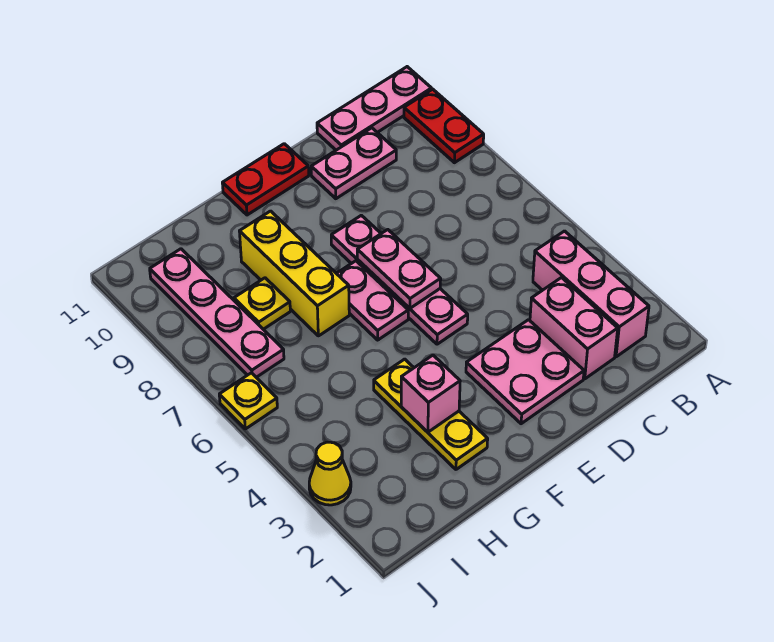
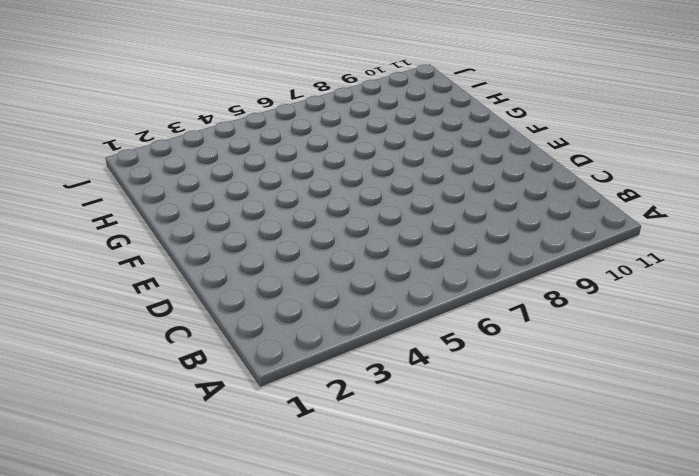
none -> red 1x2 plate [404,89,484,163]
none -> pink 1x3 plate [317,67,432,150]
none -> pink 1x3 brick [533,231,649,357]

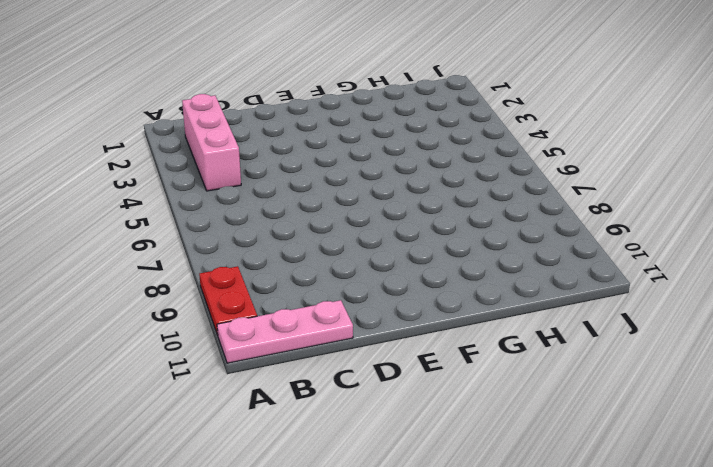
none -> pink 1x2 brick [530,278,618,379]
none -> pink 1x2 plate [311,128,396,199]
none -> pink 2x2 plate [466,320,584,424]

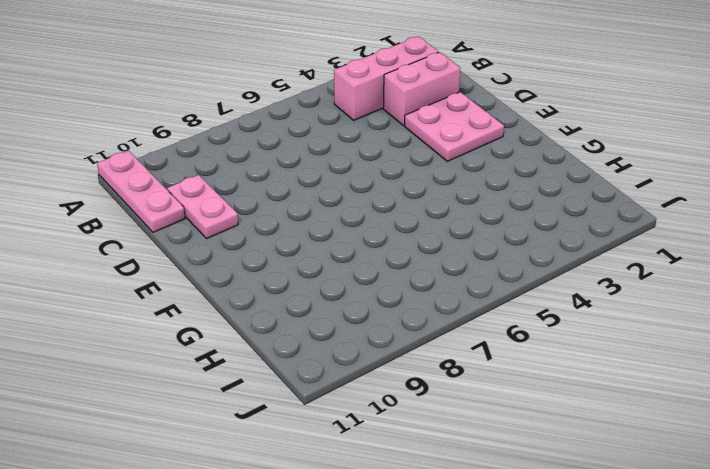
none -> red 1x2 plate [404,89,484,163]
none -> pink 1x4 plate [331,215,468,344]
none -> red 1x2 plate [222,144,309,215]

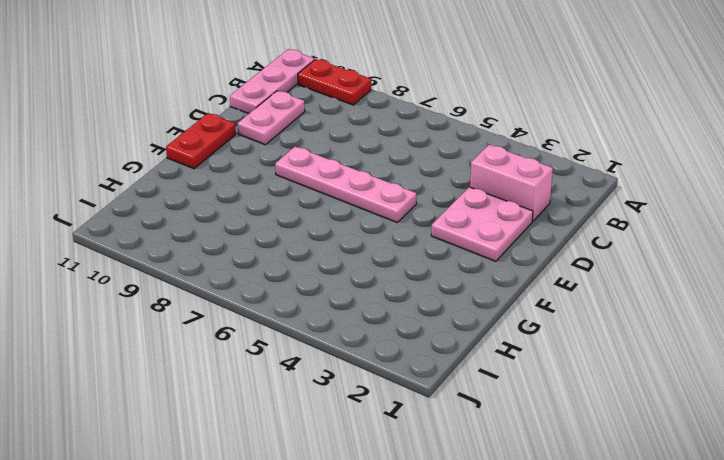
none -> pink 1x3 brick [533,231,649,357]
none -> pink 1x2 plate [336,261,408,340]
none -> yellow 1x3 plate [374,359,488,469]

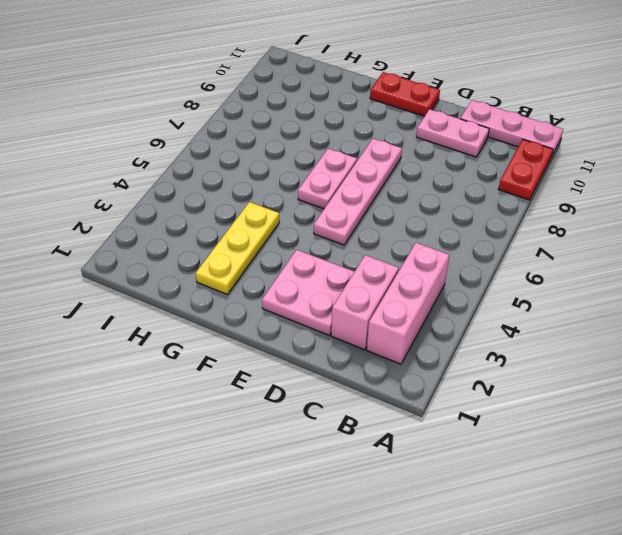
none -> yellow 1x3 brick [239,211,349,336]
none -> yellow 1x1 plate [234,278,290,329]
none -> pink 1x4 plate [150,249,284,377]

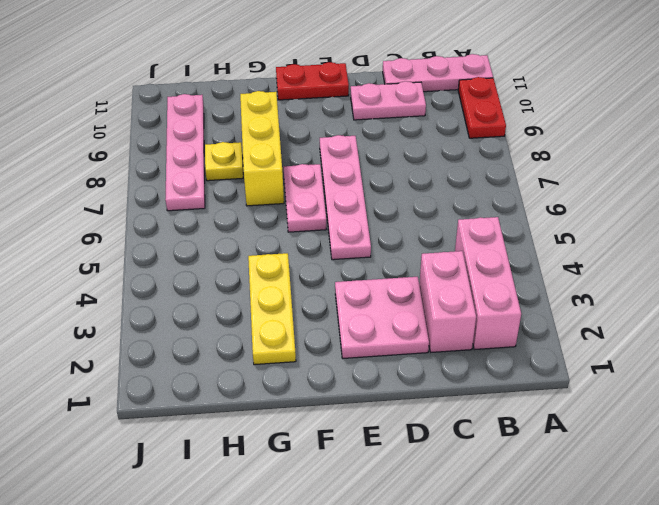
none -> yellow 1x1 cone [309,442,351,505]
none -> yellow 1x1 plate [219,373,277,429]
none -> pink 1x2 plate [357,230,441,308]

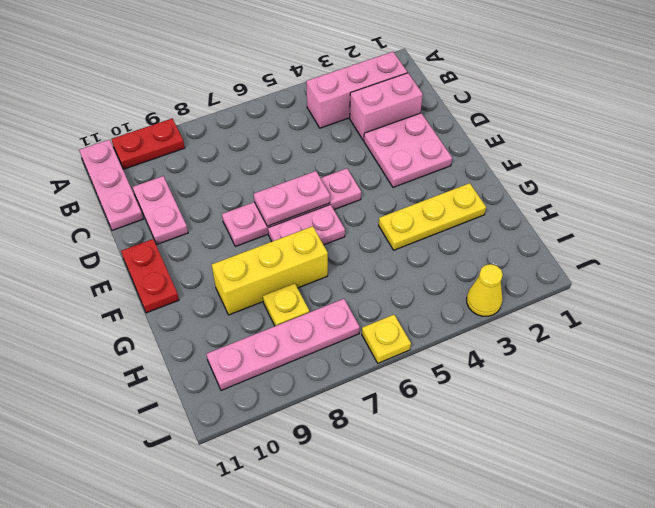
none -> pink 1x1 brick [401,355,460,432]

